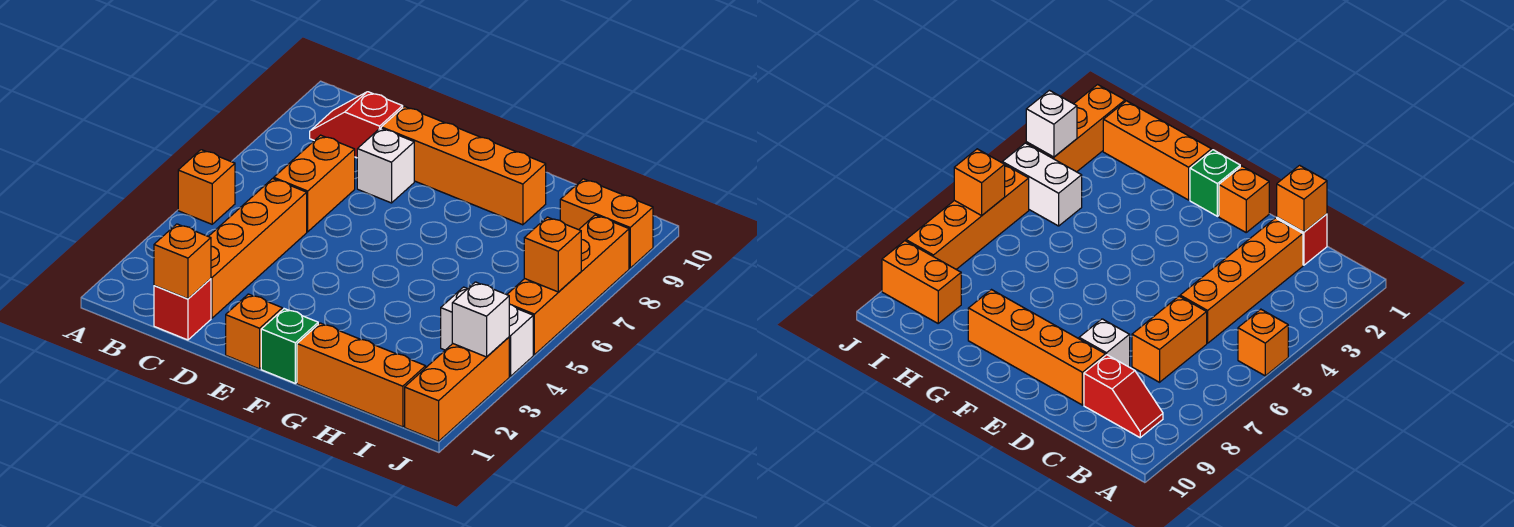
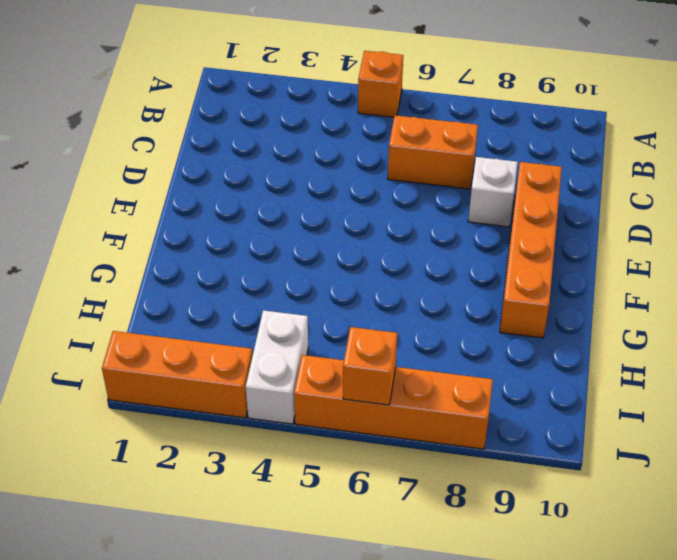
none -> red 1x2 slope [310,92,403,158]
none -> red 1x1 brick [154,279,211,340]
none -> orange 1x4 brick [208,179,307,318]

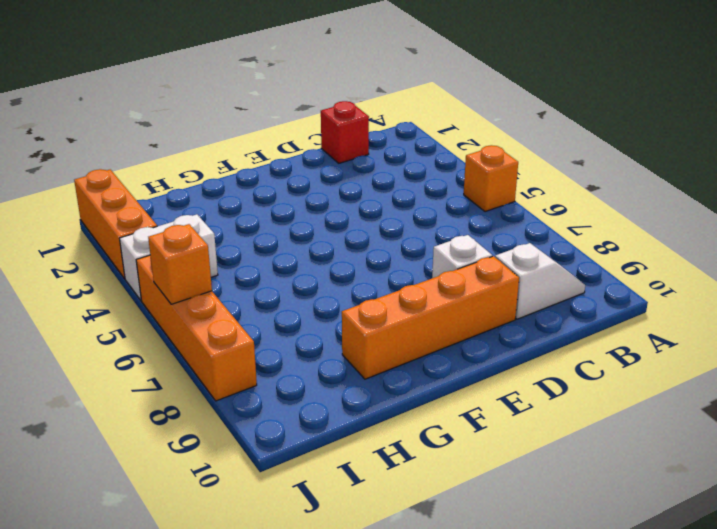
white 1x2 slope [495,243,585,319] -> red 1x2 slope [310,92,403,158]
none -> orange 1x4 brick [208,179,307,318]
none -> orange 1x2 brick [274,135,355,232]
none -> orange 1x1 brick [226,294,282,369]

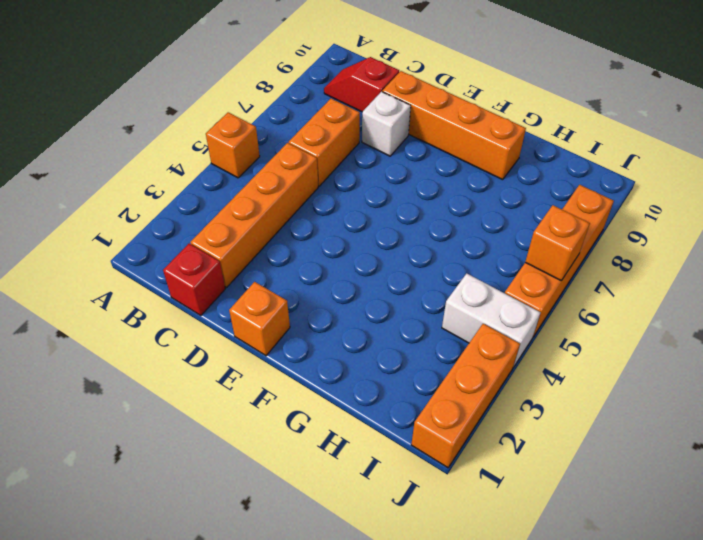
none -> green 1x1 brick [261,309,318,383]
none -> orange 1x3 brick [297,323,426,427]
none -> orange 1x2 brick [560,179,653,268]

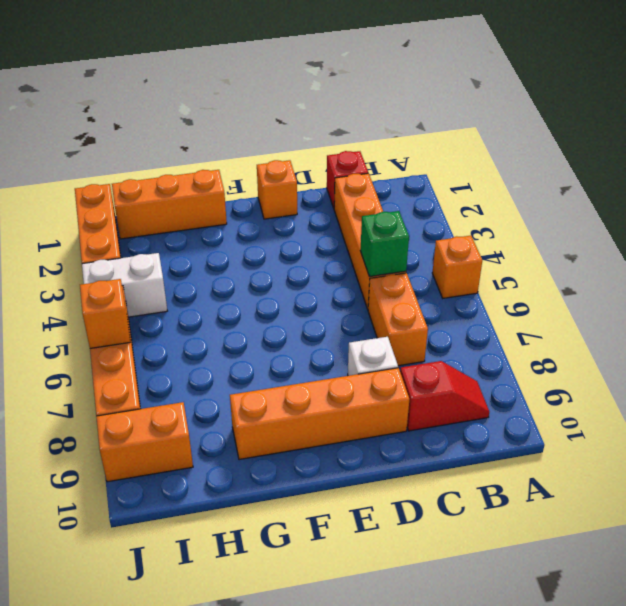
green 1x1 brick [360,211,409,277] -> green 1x1 brick moved to [261,309,318,383]
none -> orange 1x1 brick [154,224,211,299]
none -> white 1x1 brick [452,282,509,357]

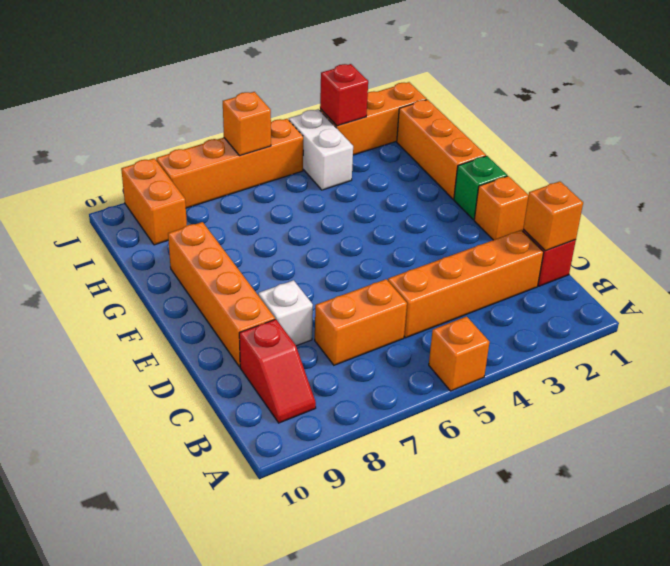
red 1x1 brick [320,64,368,126] -> white 1x1 brick [452,282,509,357]

